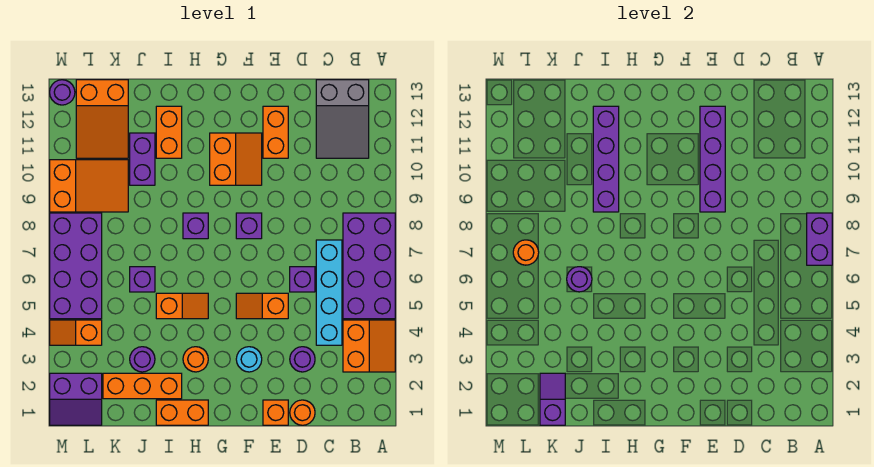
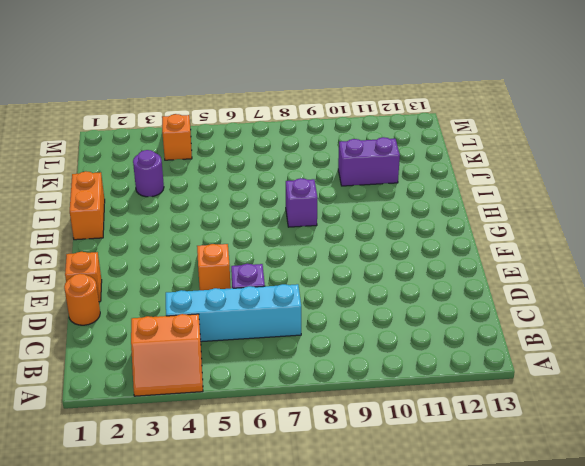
none -> purple 2x4 brick [343,213,395,319]
none -> grey 2x3 slope [316,80,369,158]
none -> purple 1x1 round brick [290,347,315,372]
none -> orange 1x2 brick [263,106,288,158]

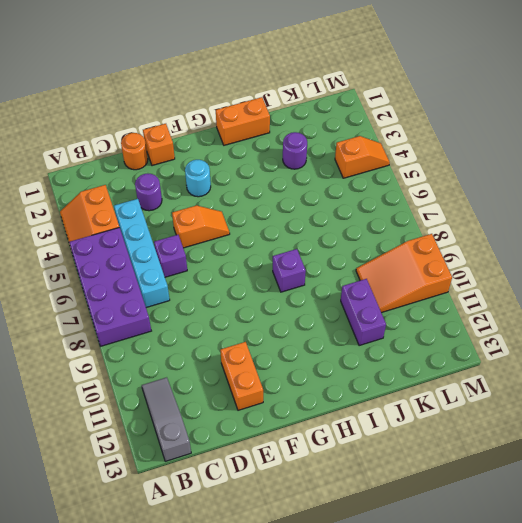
grey 1x3 slope [142,377,191,461] -> grey 2x3 slope [316,80,369,158]
none -> purple 1x1 brick [236,213,262,239]
none -> orange 2x2 slope [210,133,262,185]
none -> orange 1x1 round brick [183,347,208,372]
none -> orange 1x2 slope [156,293,208,319]

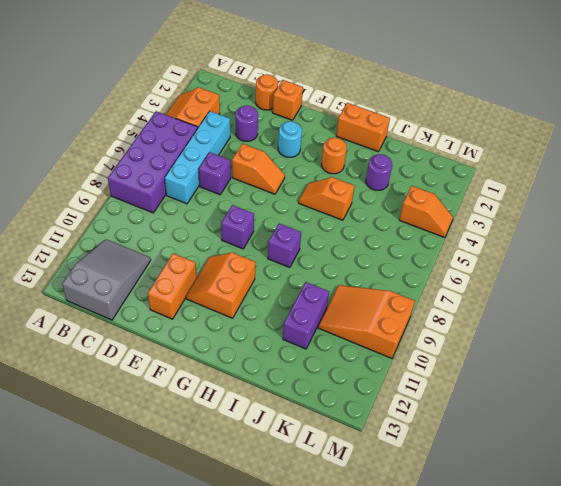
none -> orange 1x3 brick [103,373,182,399]
none -> orange 1x2 brick [156,106,182,158]
none -> purple 1x1 brick [130,267,155,292]
none -> orange 2x3 slope [76,80,128,158]

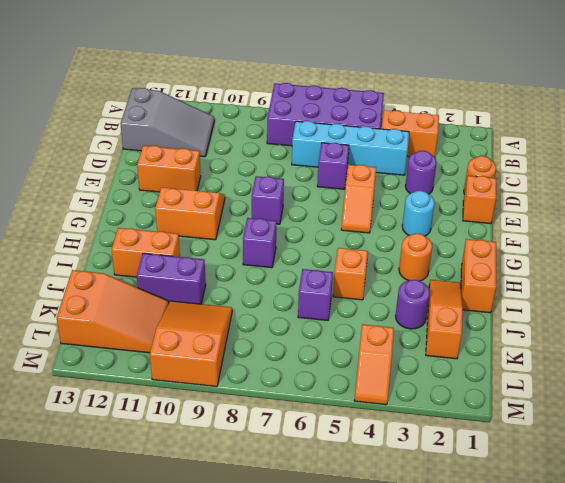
orange 1x3 slope [426,280,463,359] -> orange 1x3 brick [103,373,182,399]
none -> purple 2x2 slope [50,373,102,425]
none -> purple 2x4 brick [50,213,102,319]
none -> purple 1x1 round brick [50,80,75,105]
none -> purple 1x2 brick [807,213,832,265]

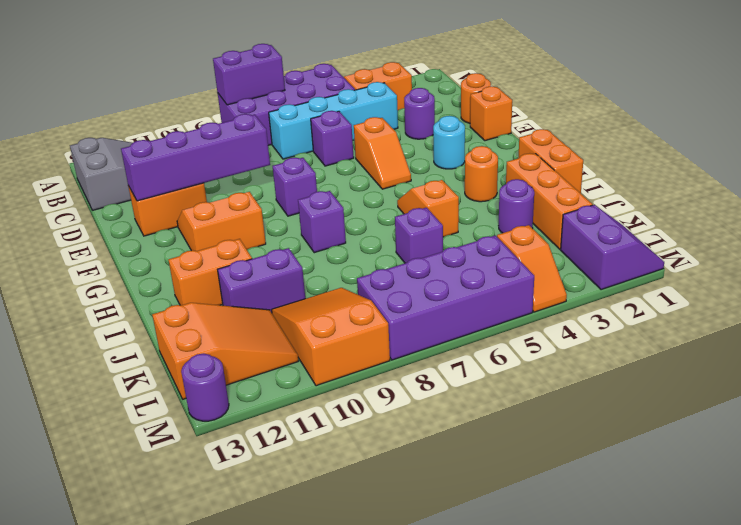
none -> purple 1x4 brick [593,106,619,212]
none -> purple 1x1 round brick [567,267,592,292]
none -> purple 1x2 slope [540,373,565,425]
none -> orange 1x1 round brick [513,240,539,265]

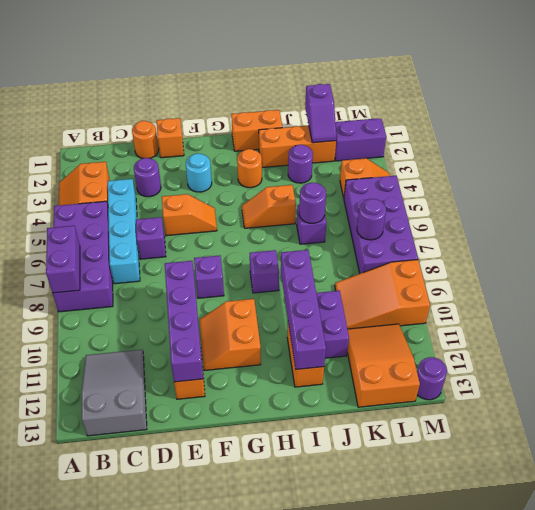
purple 1x1 round brick [357,199,386,240] -> orange 1x1 round brick [513,240,539,265]

